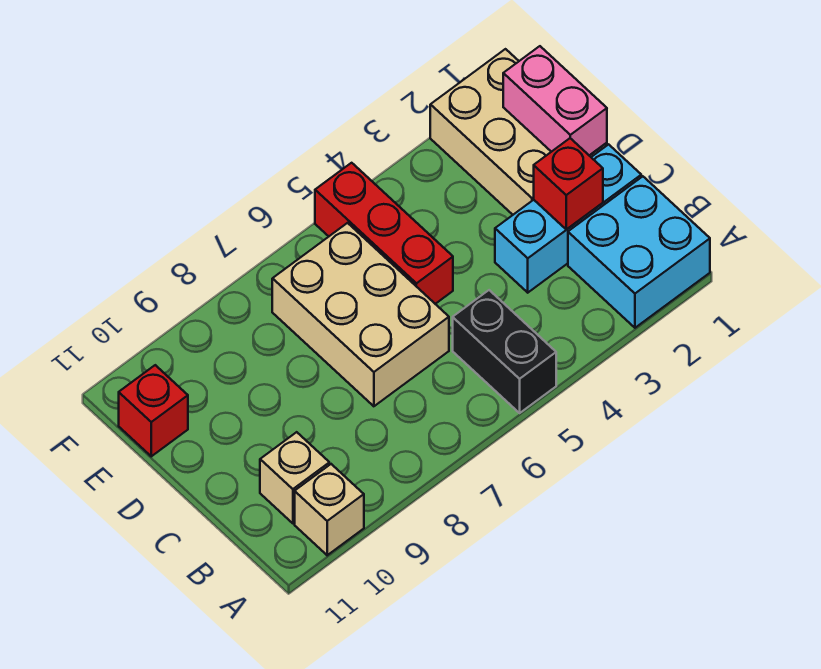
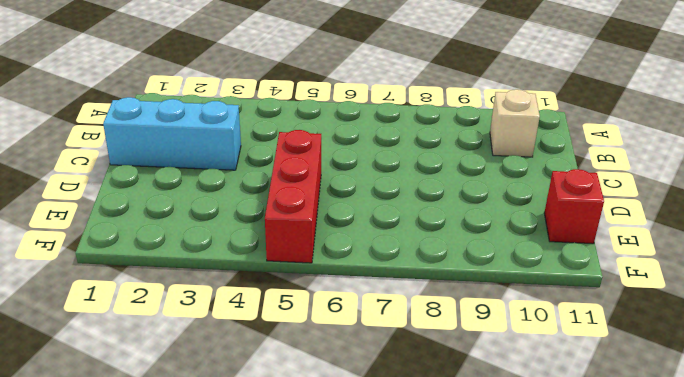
none -> cyan 2x2 brick [568,176,710,328]
none -> black 1x2 brick [453,290,556,413]

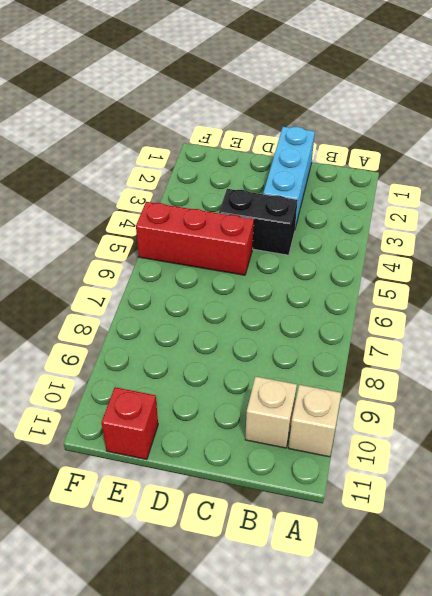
black 1x2 brick [219,189,298,255] -> black 1x2 brick moved to [453,290,556,413]
none -> cyan 2x2 brick [568,176,710,328]
none -> tan 2x3 brick [272,223,449,406]

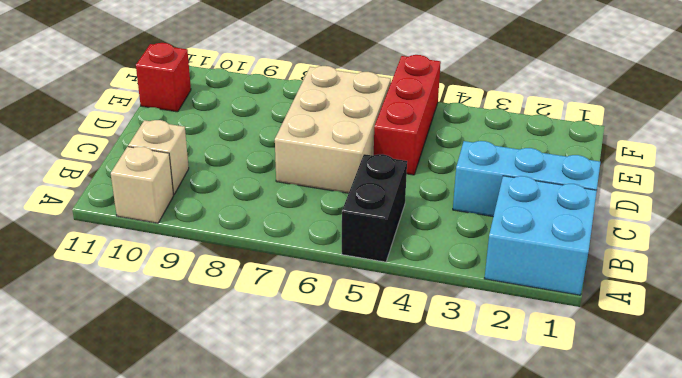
none -> tan 2x3 brick [430,49,607,215]
none -> red 1x1 brick [534,138,603,230]

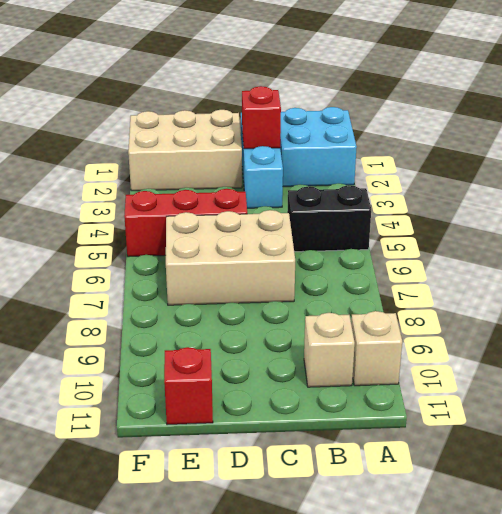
none -> pink 1x2 brick [503,46,607,155]

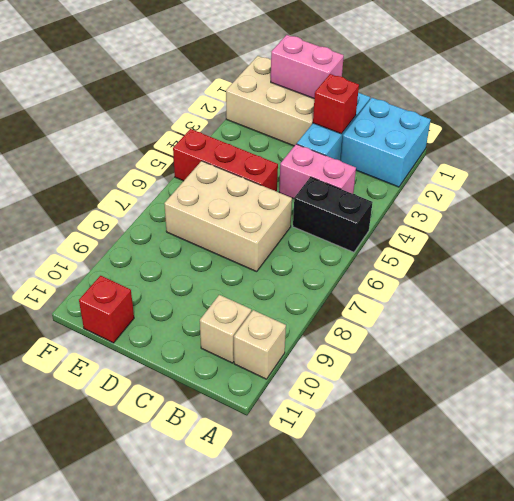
pink 1x2 brick [279,144,356,199] -> none

